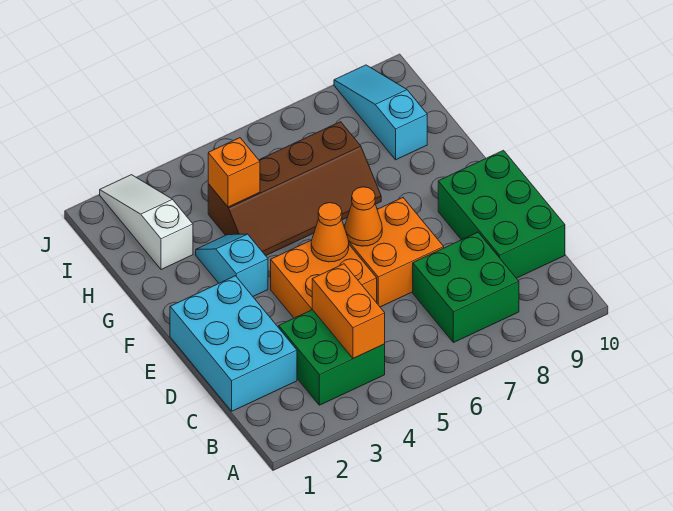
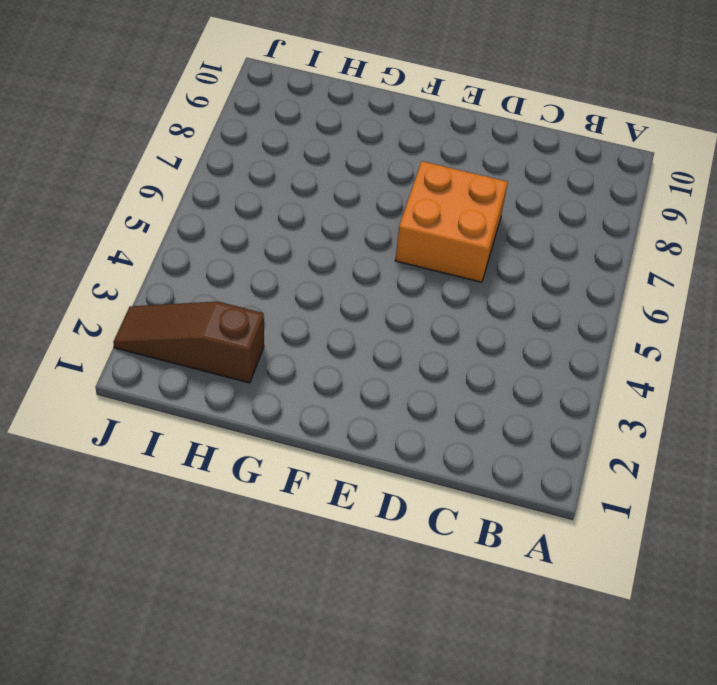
brown 1x3 slope [113,301,264,383] -> white 1x3 slope [100,175,193,270]
none -> green 2x2 brick [279,310,385,405]
none -> green 2x2 brick [413,232,519,343]
none -> cyan 2x3 brick [170,276,297,411]

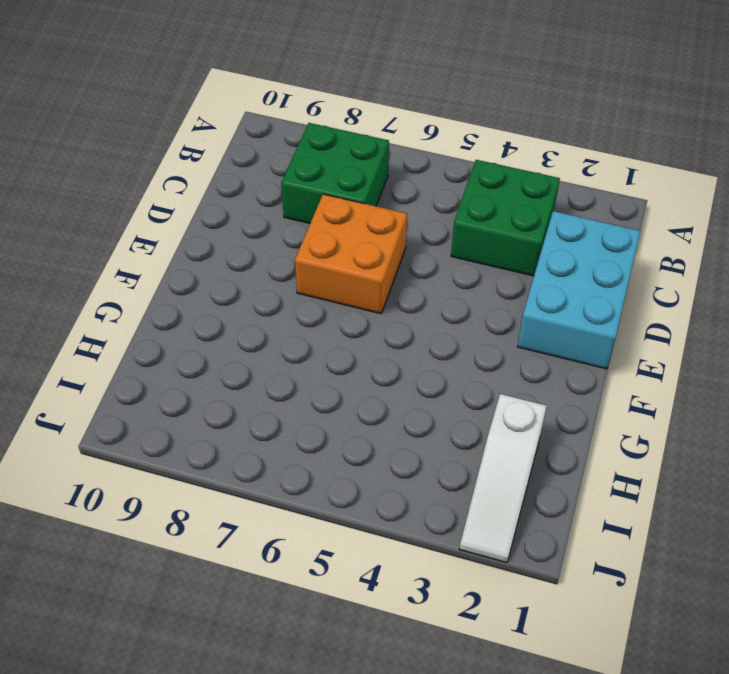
none -> green 2x3 brick [438,150,565,278]
none -> orange 2x2 brick [271,240,377,318]
none -> cyan 1x2 slope [196,234,268,296]

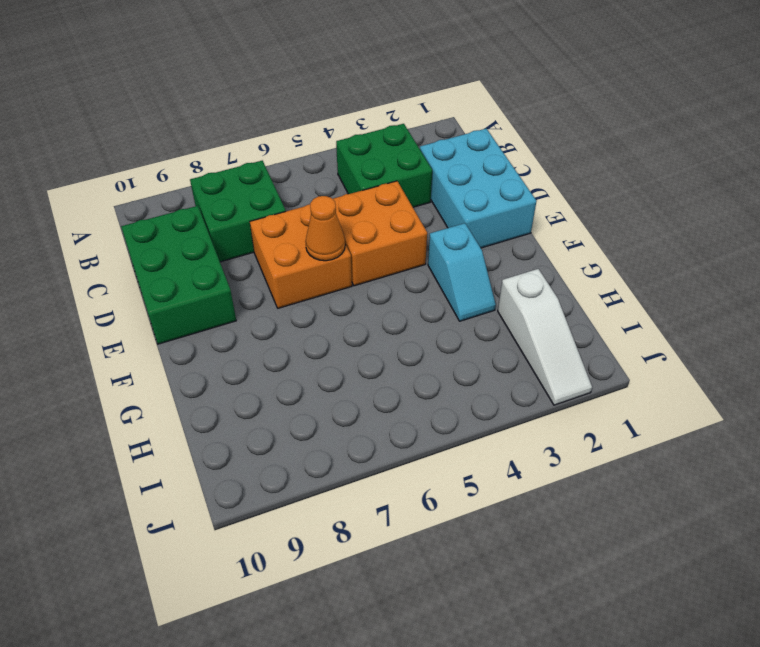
none -> brown 2x4 slope [208,122,381,256]
none -> cyan 1x3 slope [334,65,427,160]
none -> orange 1x2 brick [312,264,385,359]

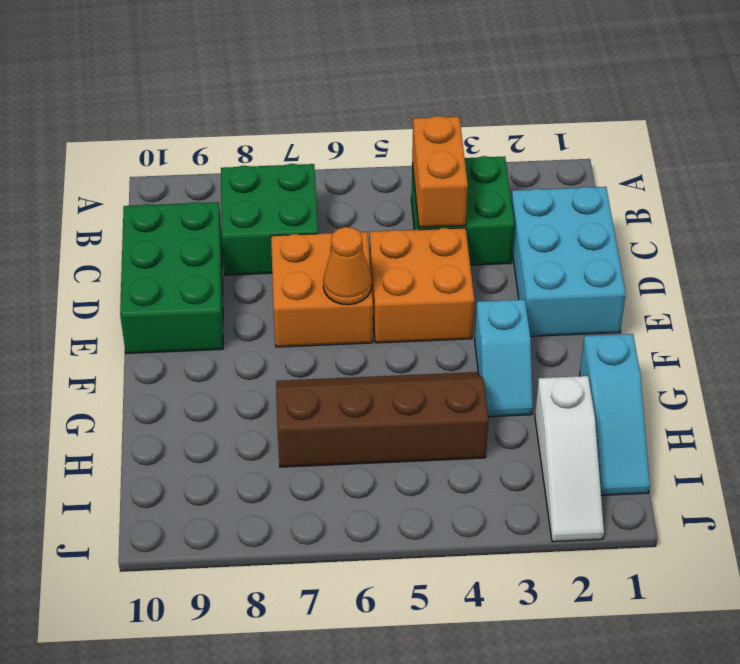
cyan 1x3 slope [580,334,650,495] -> cyan 1x3 slope moved to [334,65,427,160]
none -> orange 1x1 cone [311,203,349,262]
none -> orange 1x1 brick [208,138,260,207]

